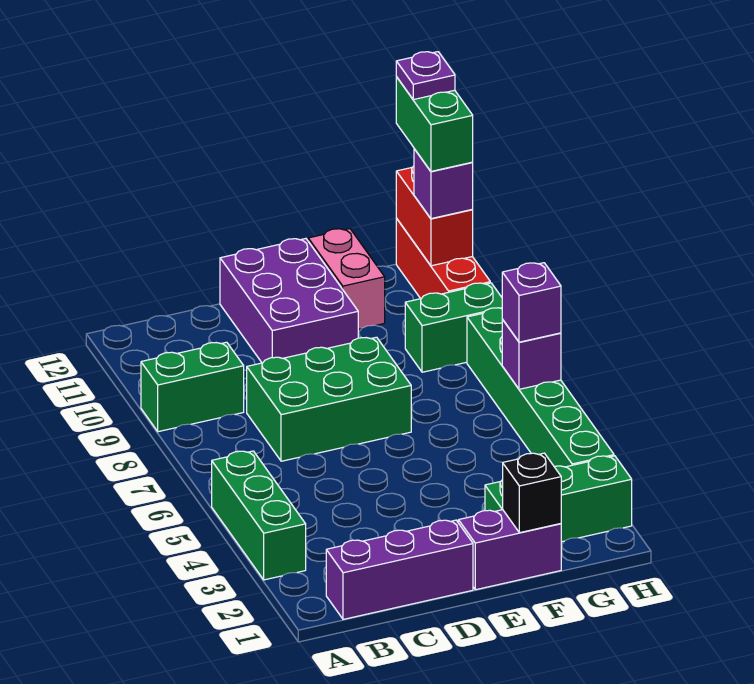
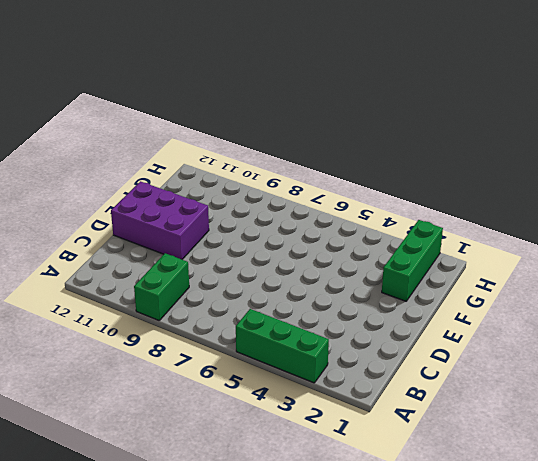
none -> purple 1x3 brick [326,520,473,619]
none -> green 2x3 brick [247,337,411,461]
none -> purple 1x2 brick [458,510,561,590]

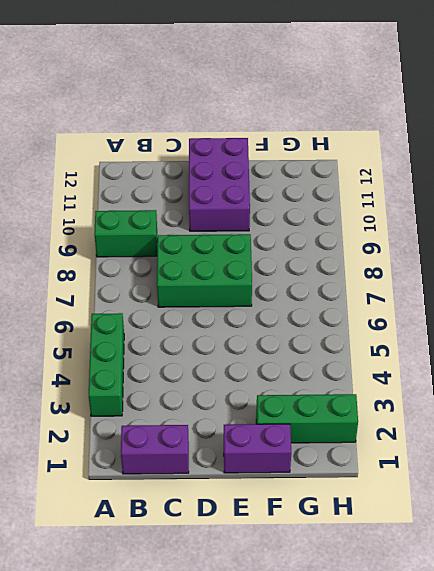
purple 1x2 brick [121,425,189,474] -> purple 1x3 brick [326,520,473,619]
none -> pink 1x2 brick [308,229,385,329]
none -> green 1x2 brick [405,283,502,372]
none -> green 1x6 brick [467,308,614,467]

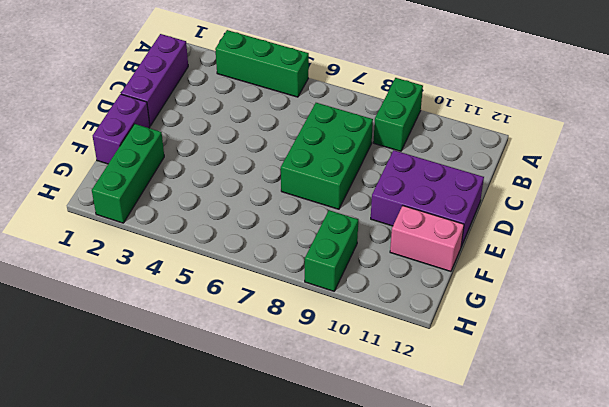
none -> green 1x6 brick [467,308,614,467]
none -> red 1x3 brick [396,218,490,299]
none -> black 1x1 brick [503,453,561,533]

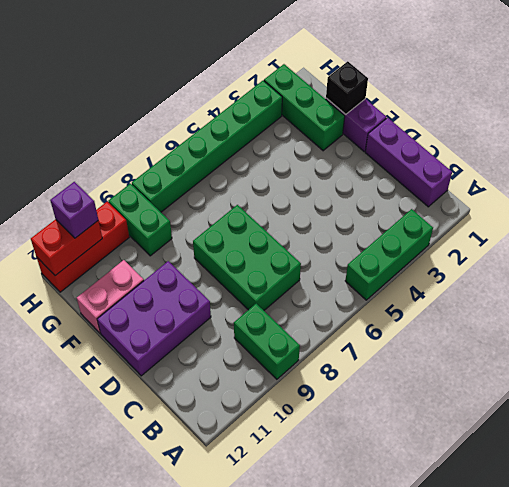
none -> purple 1x1 brick [502,320,561,389]
none -> purple 1x1 brick [502,263,561,342]
none -> green 1x2 brick [396,77,473,171]

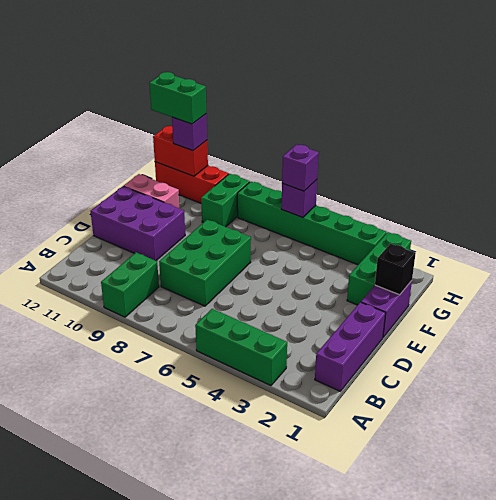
none -> purple 1x1 plate [396,52,455,100]

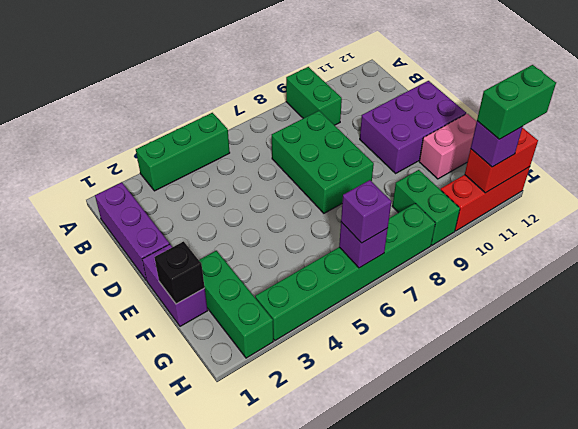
none -> purple 1x1 plate [396,52,455,100]

